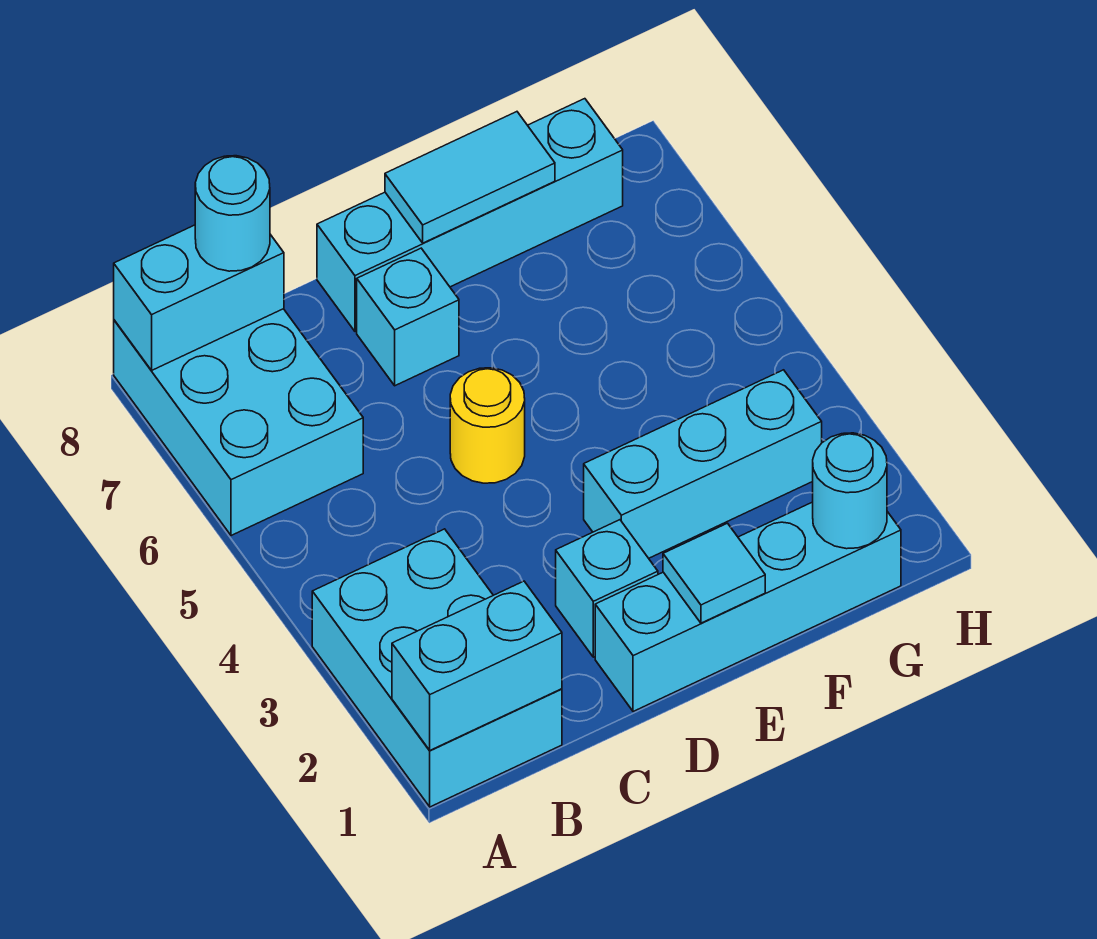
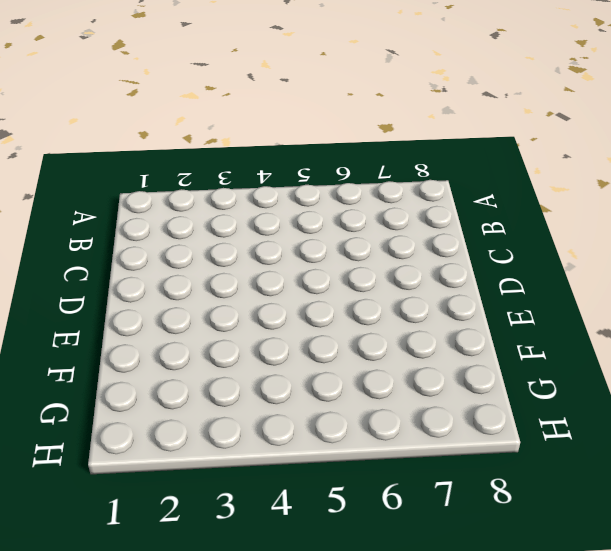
none -> cyan 2x3 brick [312,529,562,807]
none -> cyan 2x3 brick [114,309,363,536]
none -> cyan 1x4 brick [595,502,901,712]

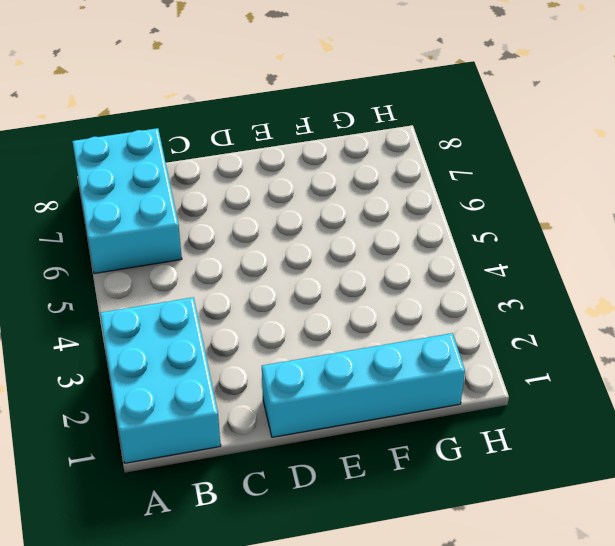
none -> cyan 1x1 brick [556,520,658,657]
none -> yellow 1x1 round brick [450,368,525,483]
none -> cyan 1x1 brick [357,248,459,386]

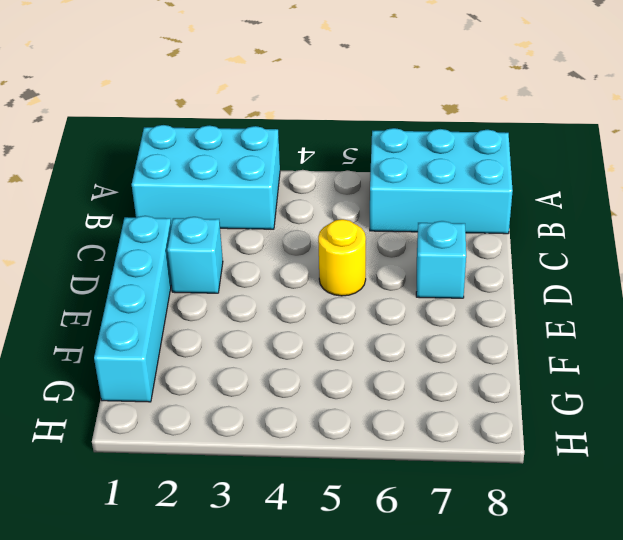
none -> cyan 1x4 brick [317,99,623,331]
none -> cyan 1x3 brick [584,370,822,558]
none -> cyan 1x2 brick [392,581,562,750]

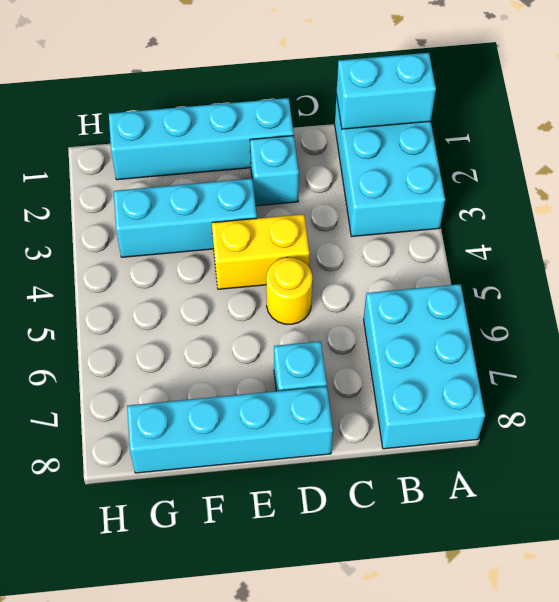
yellow 1x2 brick [212,214,309,289] -> none
none -> cyan 1x2 brick [114,225,284,371]
none -> cyan 1x1 tile [663,523,765,623]
none -> cyan 1x2 tile [385,112,555,243]

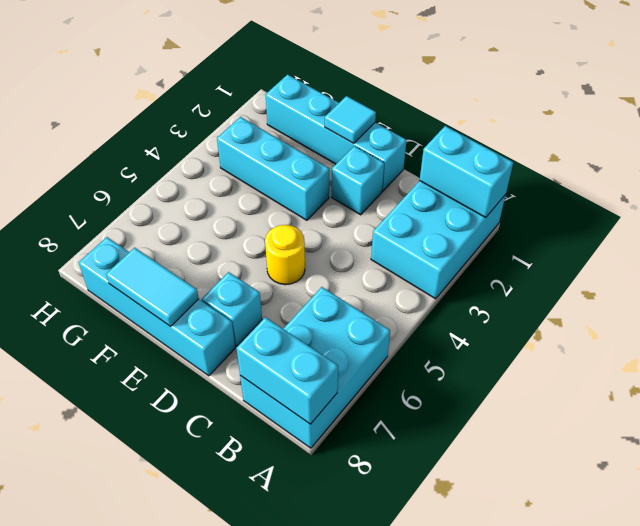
none -> cyan 1x1 round brick [813,433,887,549]
none -> cyan 1x1 round brick [195,156,270,271]

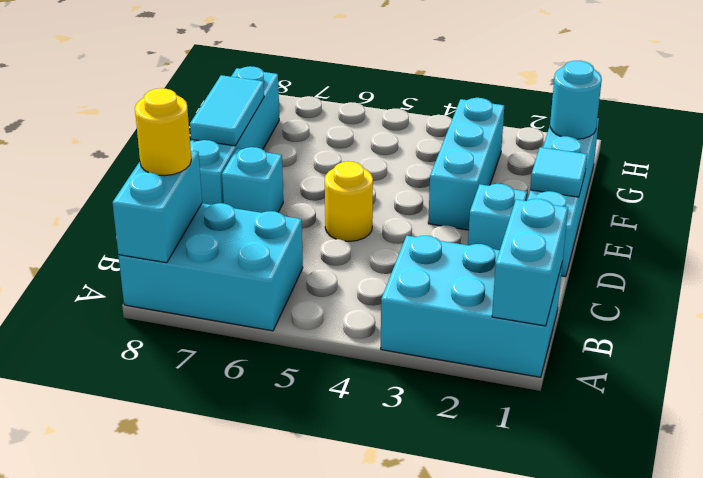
yellow 1x1 round brick [135,88,191,176] -> cyan 1x1 round brick [195,156,270,271]

